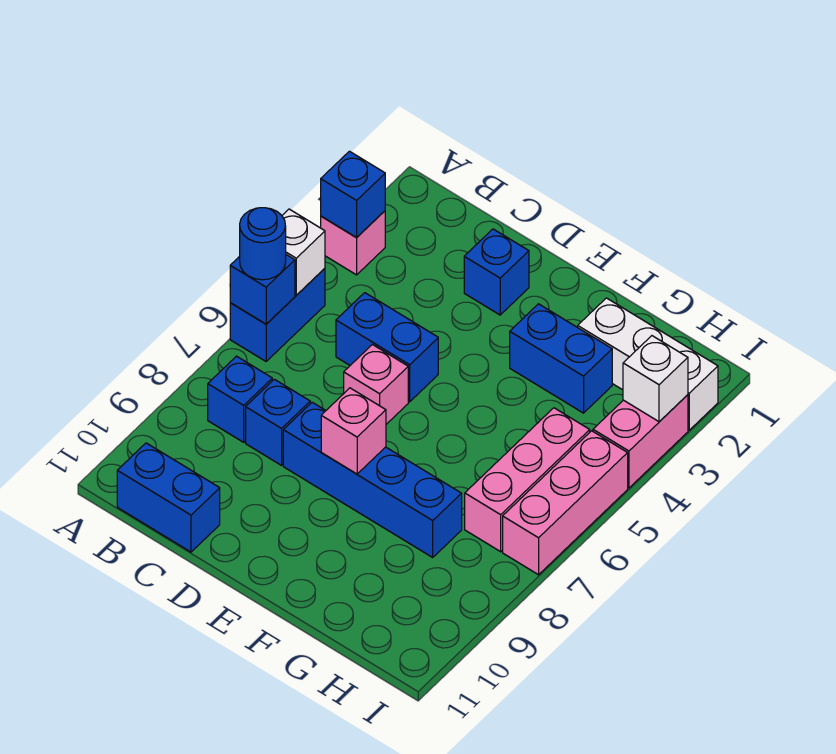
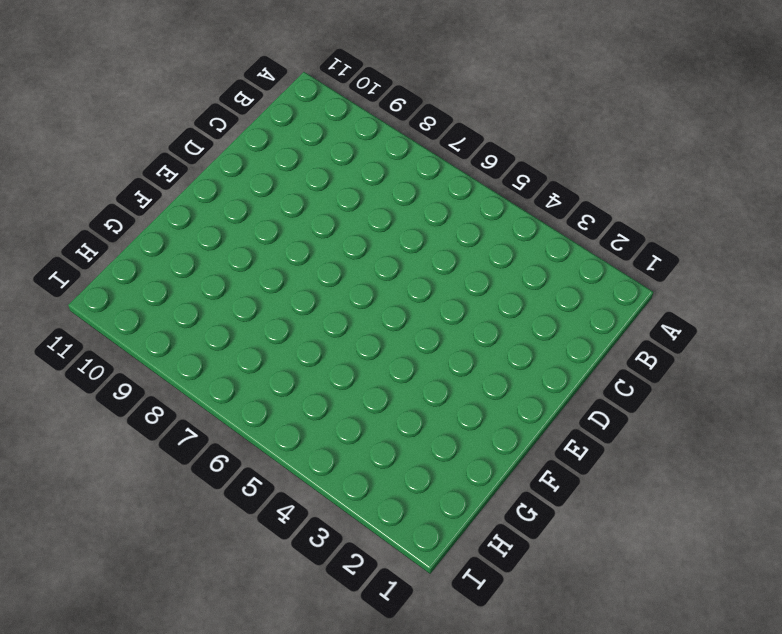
none -> pink 1x1 brick [321,211,385,275]
none -> blue 1x2 brick [230,268,325,361]
none -> blue 1x1 brick [208,356,272,442]

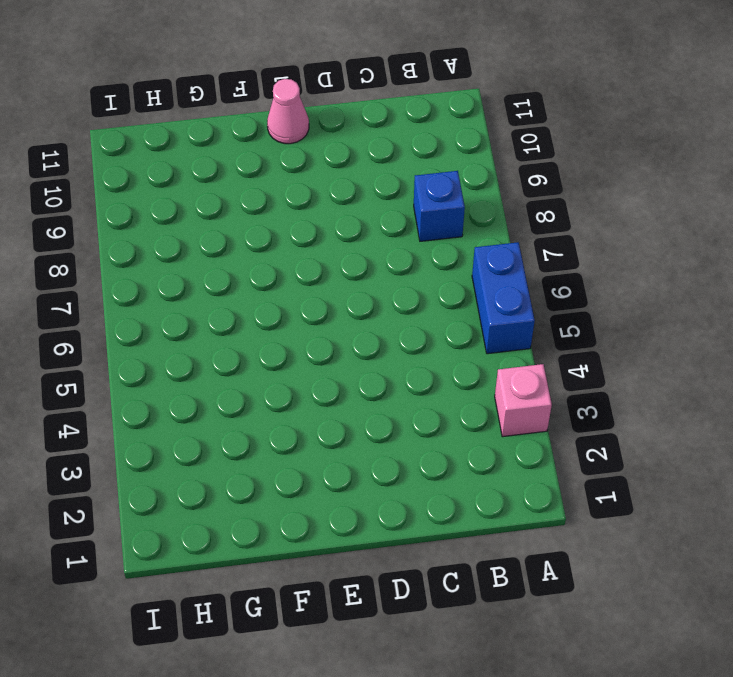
pink 1x1 cone [267,79,309,144] -> none
none -> blue 1x2 brick [117,443,220,552]
none -> blue 1x2 brick [336,293,438,402]
none -> blue 1x1 brick [246,379,310,465]

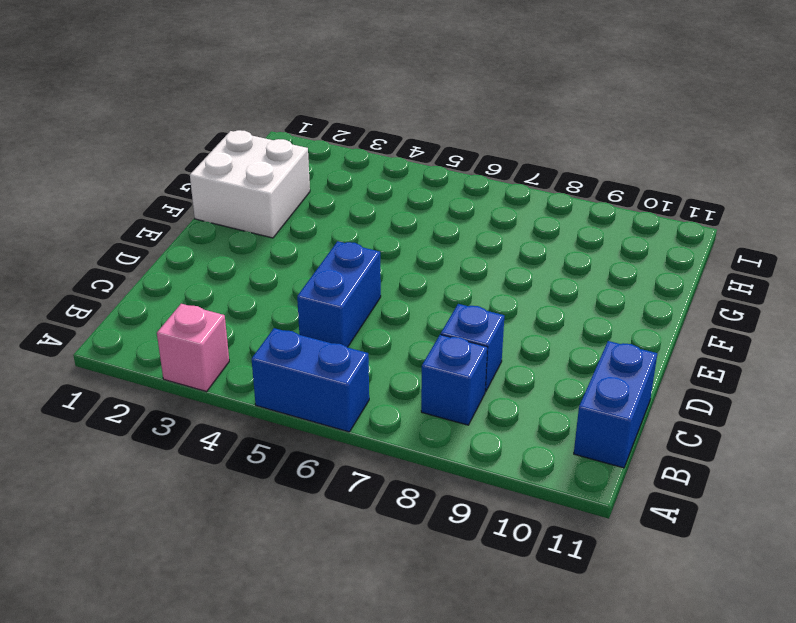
white 2x2 brick [190,130,310,238] -> white 1x3 brick [578,298,718,430]
none -> blue 1x1 brick [464,229,529,315]
none -> pink 1x1 brick [344,345,408,424]
none -> blue 1x4 brick [283,402,462,557]

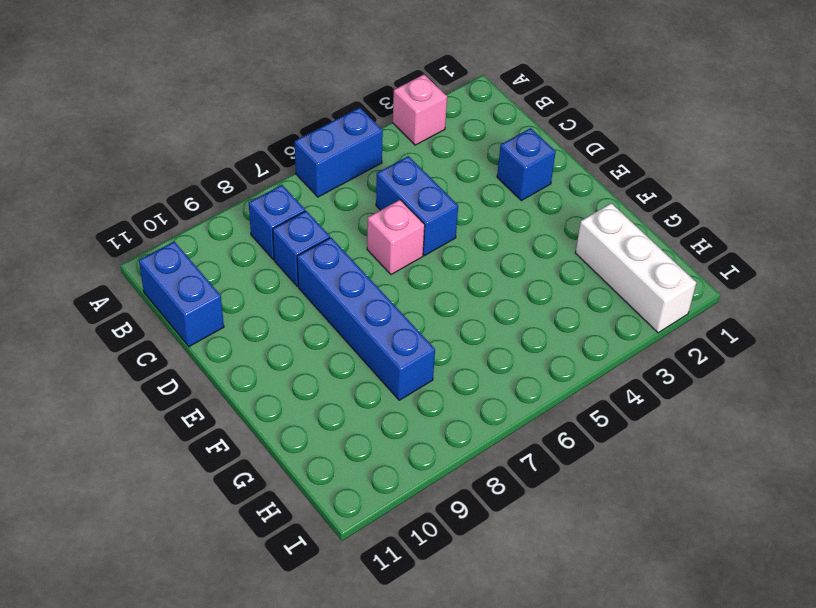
none -> blue 1x2 brick [510,304,612,413]
none -> pink 1x3 brick [465,408,590,552]
none -> pink 1x2 brick [593,395,688,488]

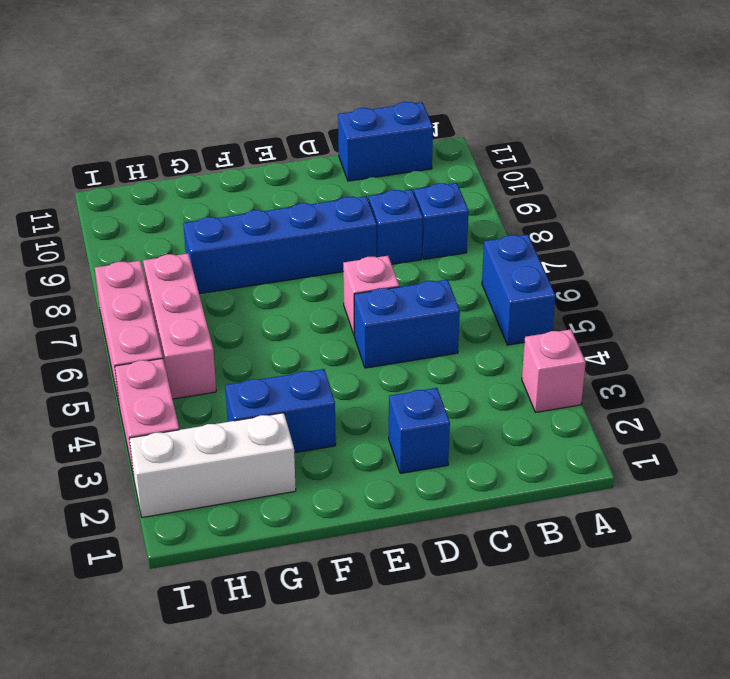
none -> blue 1x1 brick [321,151,385,237]
none -> white 1x1 brick [282,209,325,295]
none -> blue 1x1 brick [230,255,295,324]

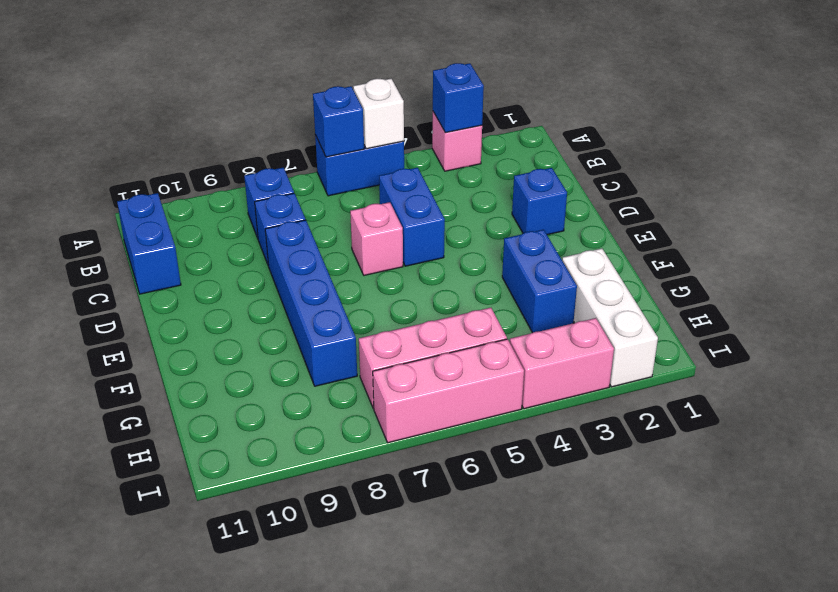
none -> pink 1x1 brick [321,388,386,474]
none -> white 1x1 brick [623,336,688,422]
none -> blue 1x1 round brick [240,208,286,280]

